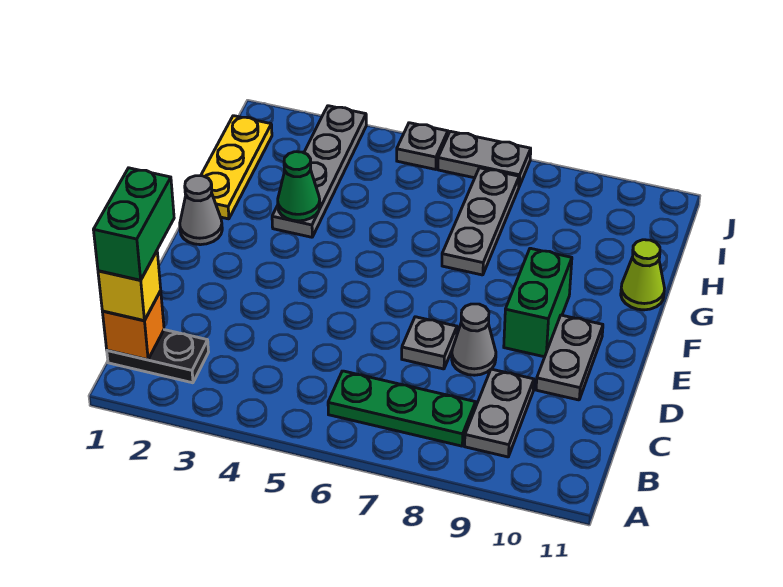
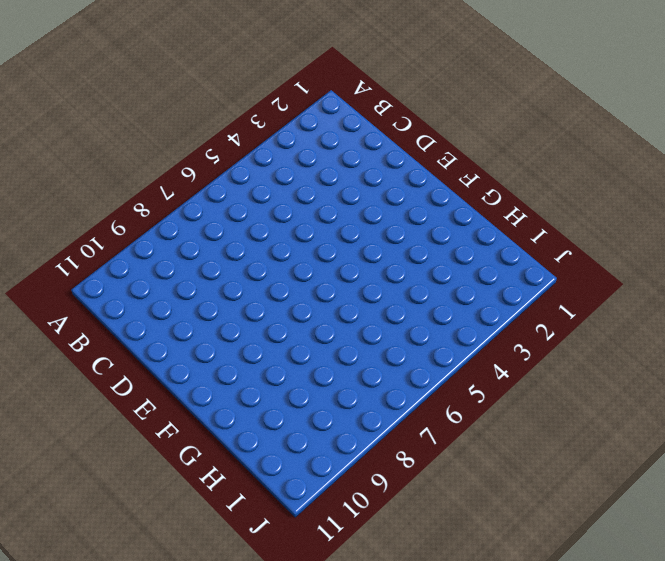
none -> black 1x2 plate [107,330,209,383]
none -> green 1x3 plate [328,371,476,446]
none -> grey 1x2 plate [465,369,534,457]

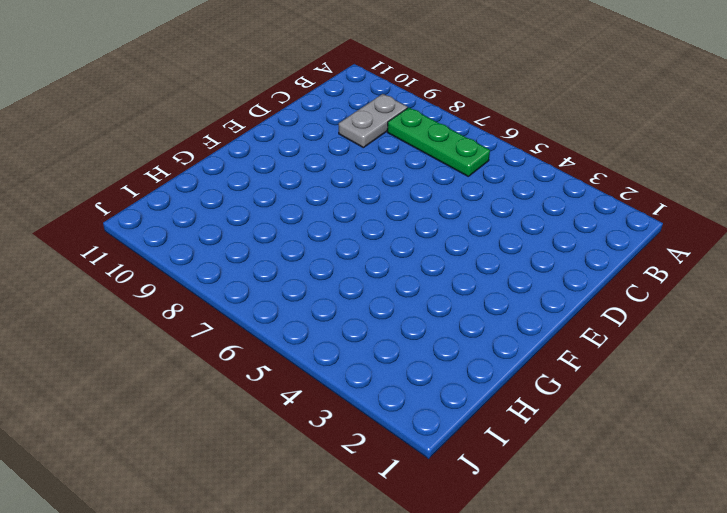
none -> black 1x2 plate [107,330,209,383]
none -> grey 1x1 plate [402,317,457,369]
none -> grey 1x1 cone [452,304,496,375]

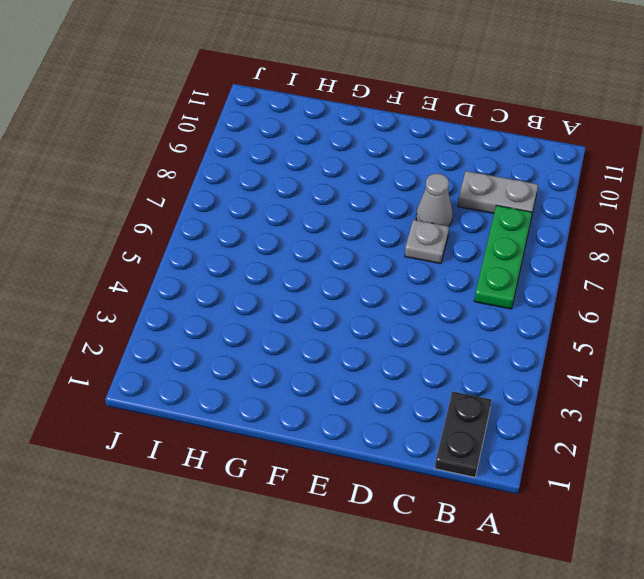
none -> grey 1x2 plate [536,315,603,400]
none -> green 1x2 brick [504,248,572,357]
none -> grey 1x1 cone [180,176,222,245]

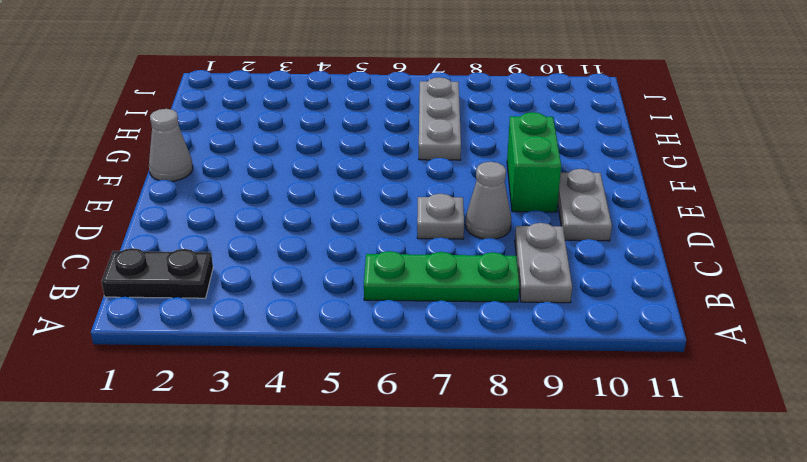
none -> yellow 1x3 plate [201,116,272,219]
none -> grey 1x4 plate [272,106,366,237]
none -> lime 1x1 cone [621,240,664,310]

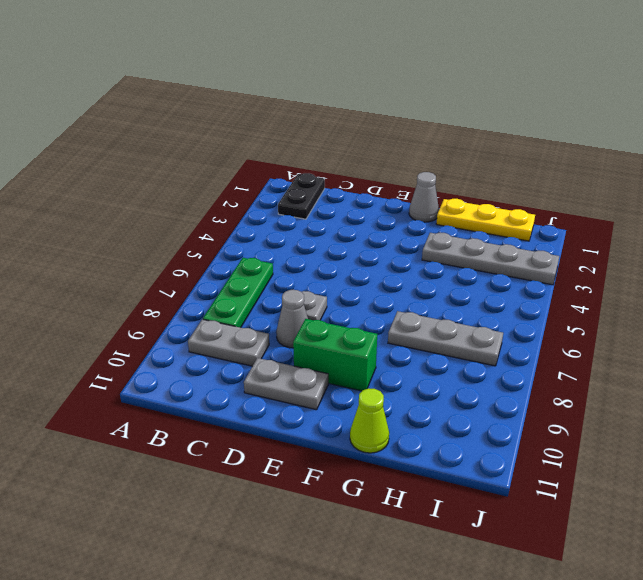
none -> grey 1x1 plate [397,123,448,169]
none -> grey 1x2 plate [438,131,531,186]
none -> orange 1x1 brick [102,291,164,360]

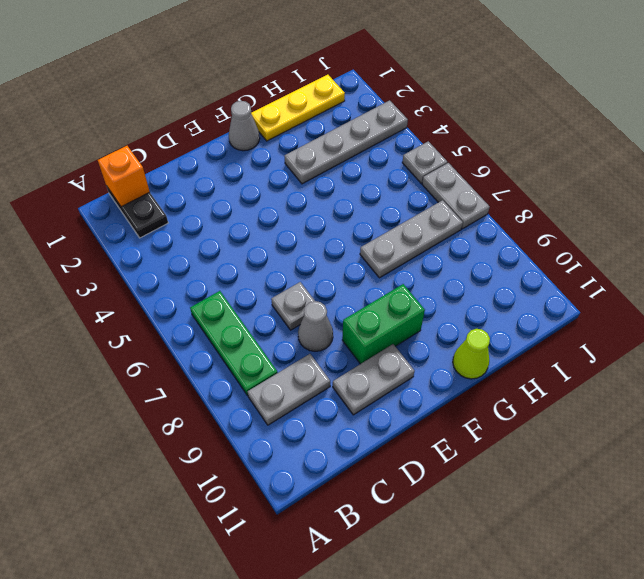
none -> green 1x1 cone [278,152,320,221]
none -> yellow 1x1 brick [98,251,161,320]
none -> green 1x2 brick [93,168,174,280]

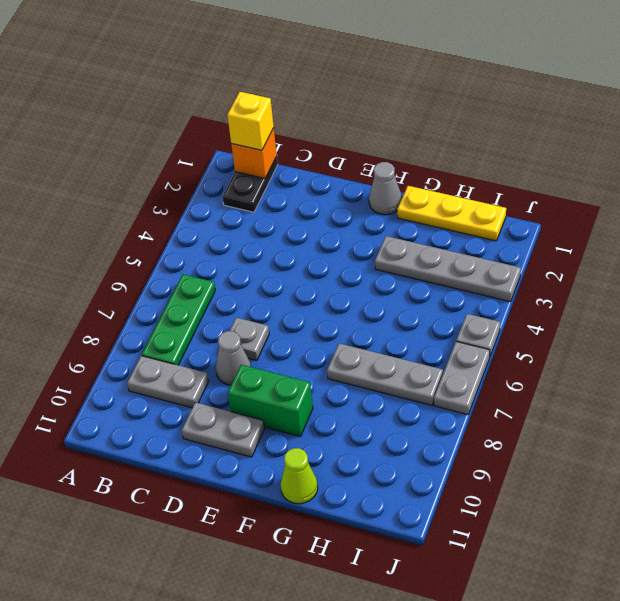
none -> green 1x1 cone [278,152,320,221]
none -> green 1x2 brick [93,168,174,280]

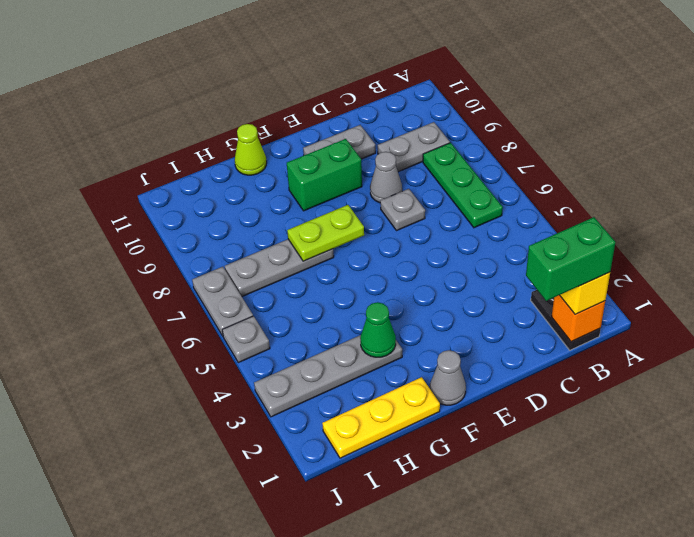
lime 1x2 plate [287,205,364,261] -> none

